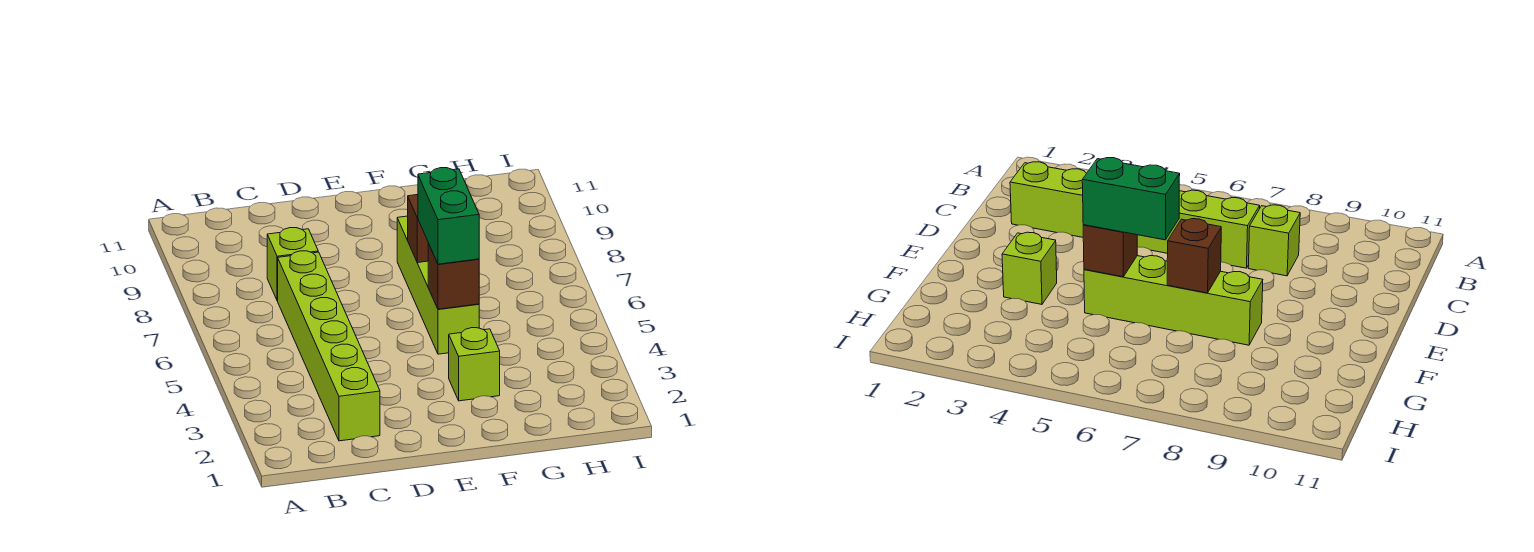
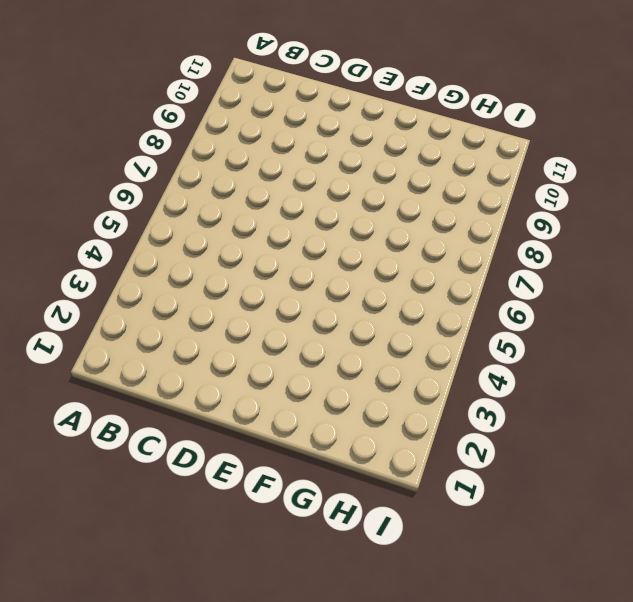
none -> lime 1x6 brick [278,251,380,441]
none -> lime 1x1 brick [267,228,318,301]

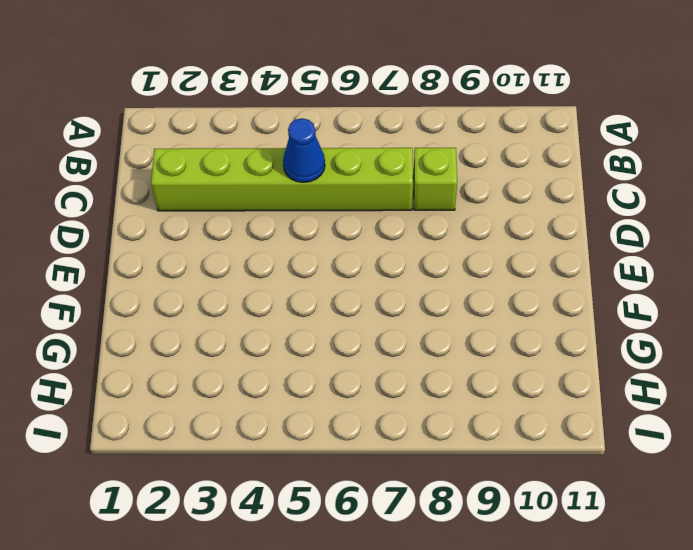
blue 1x1 cone [283,118,325,182] -> none
none -> lime 1x1 brick [449,328,500,401]
none -> lime 1x4 brick [397,216,479,354]

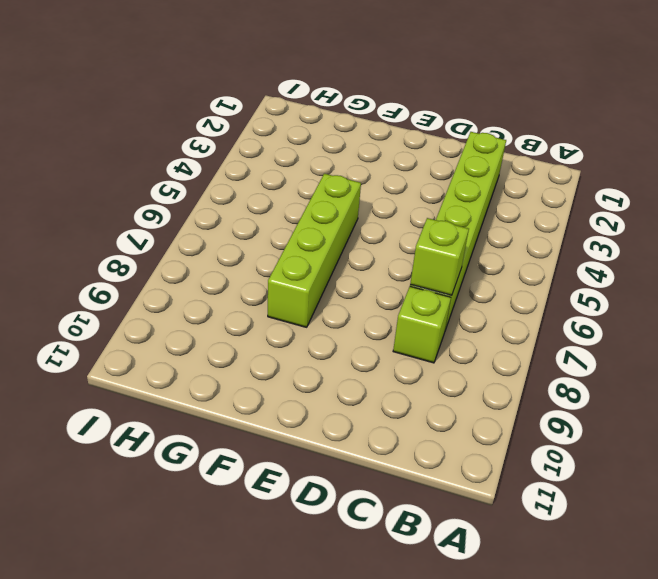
lime 1x1 brick [410,218,469,295] -> lime 1x1 brick moved to [449,328,500,401]
none -> brown 1x1 brick [428,244,479,309]
none -> brown 1x1 brick [408,195,429,263]

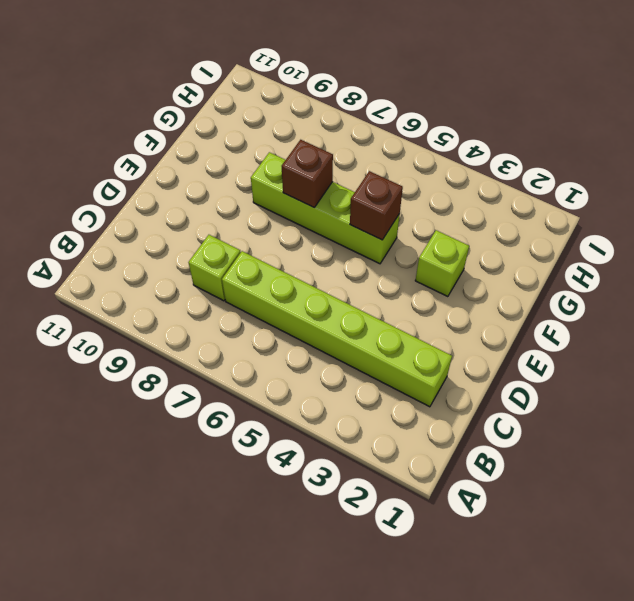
none -> green 1x2 brick [418,168,479,264]

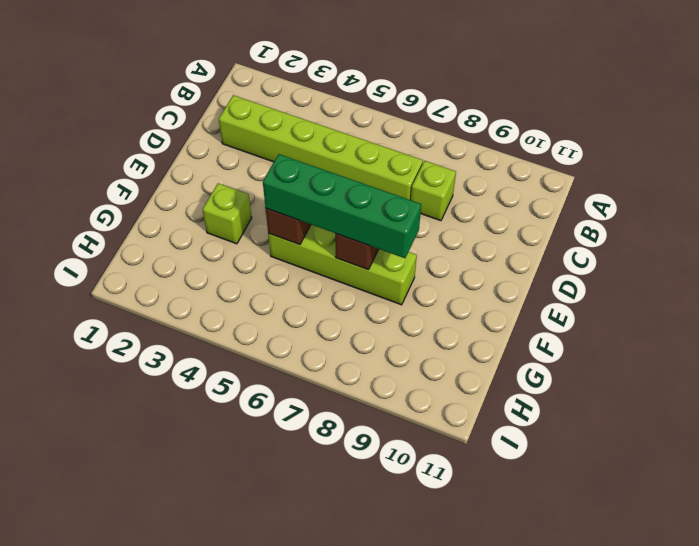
green 1x4 brick [263,154,421,258] -> green 1x2 brick [418,168,479,264]

